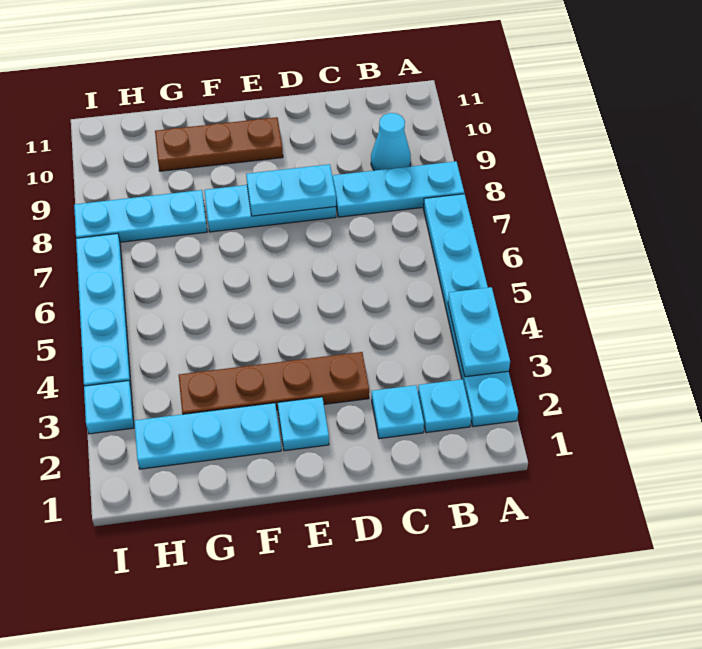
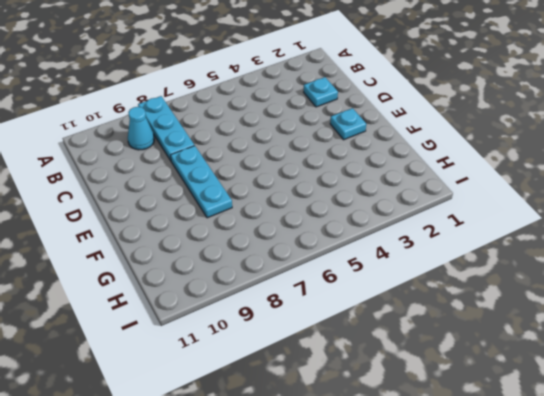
none -> cyan 1x6 plate [424,194,518,427]
none -> cyan 1x1 plate [418,379,471,433]
none -> brown 1x4 plate [179,352,369,414]

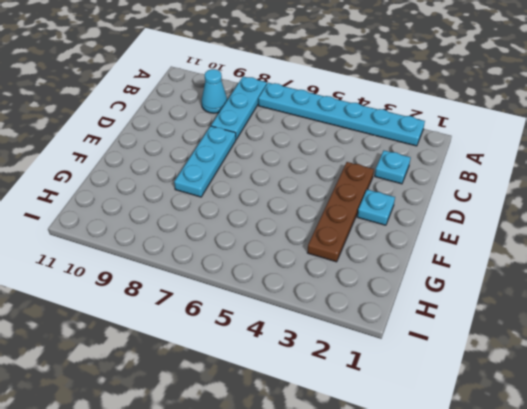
none -> cyan 1x1 plate [418,379,471,433]
none -> brown 1x3 plate [155,117,283,171]
none -> cyan 1x3 plate [134,403,281,469]

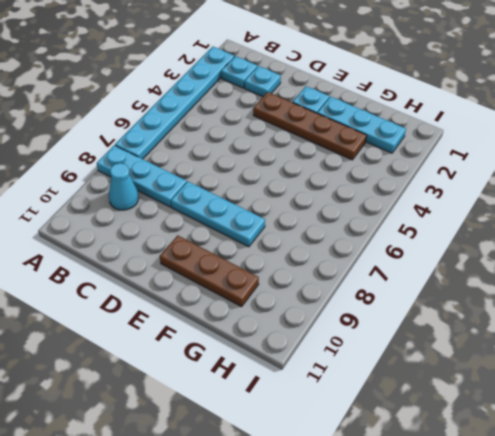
none -> cyan 1x3 plate [74,190,207,242]
none -> cyan 1x1 plate [84,381,134,434]
none -> cyan 1x4 plate [76,234,131,387]

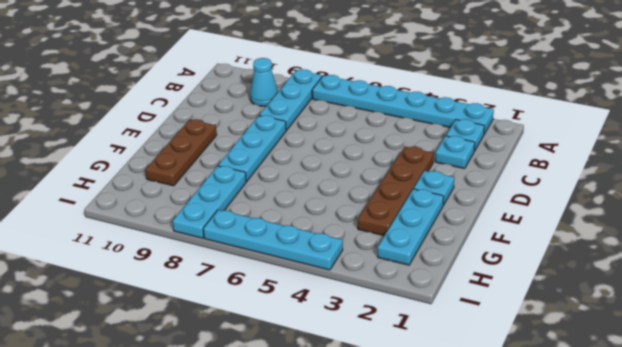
none -> cyan 1x1 plate [84,381,134,434]
none -> cyan 1x2 plate [448,287,510,377]
none -> cyan 1x2 plate [246,164,336,216]

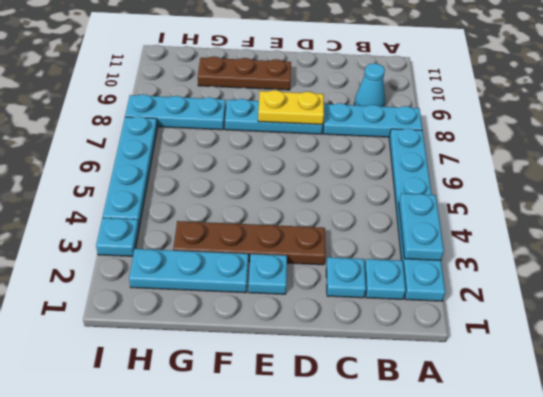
yellow 1x2 plate [258,90,324,124] -> cyan 1x2 plate [246,164,336,216]

